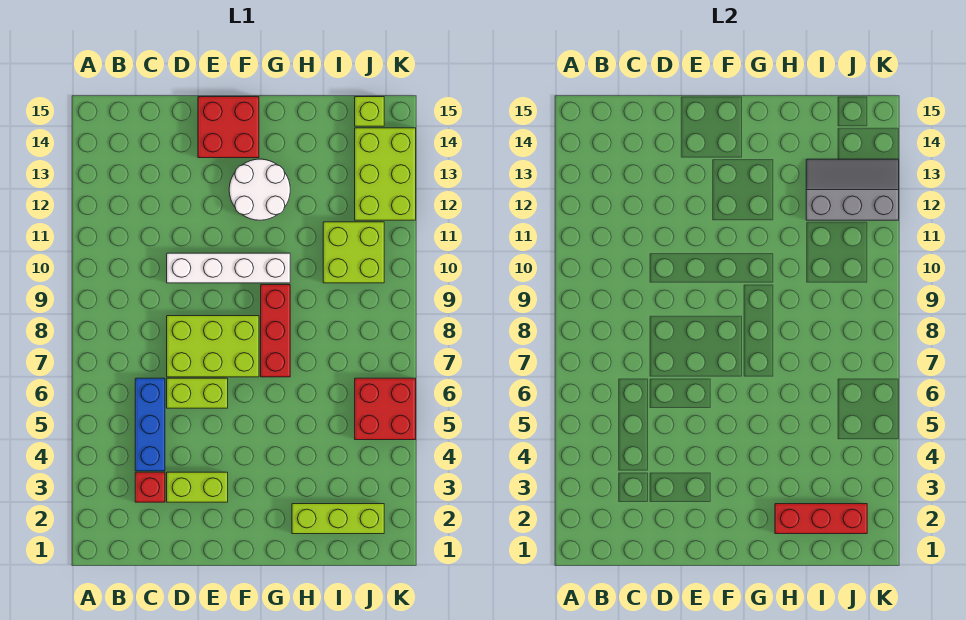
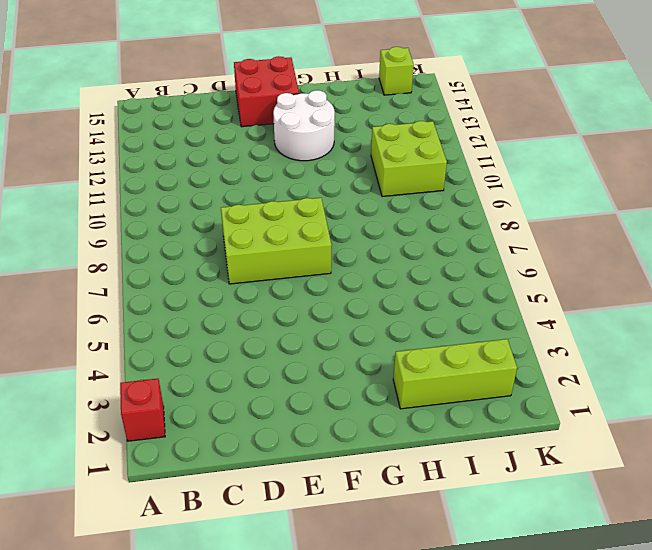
red 1x1 brick [120,379,165,441] -> red 1x1 brick moved to [135,472,165,502]
none -> blue 1x3 brick [135,378,165,471]
none -> lime 1x2 brick [167,472,228,502]
none -> lime 1x2 brick [167,378,228,408]

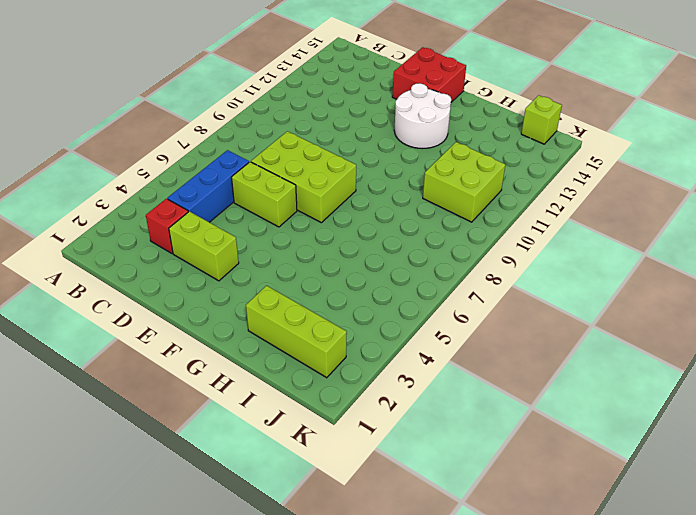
none -> white 1x4 brick [167,253,290,283]
none -> red 1x3 brick [261,285,290,377]
none -> red 2x2 brick [355,378,416,440]

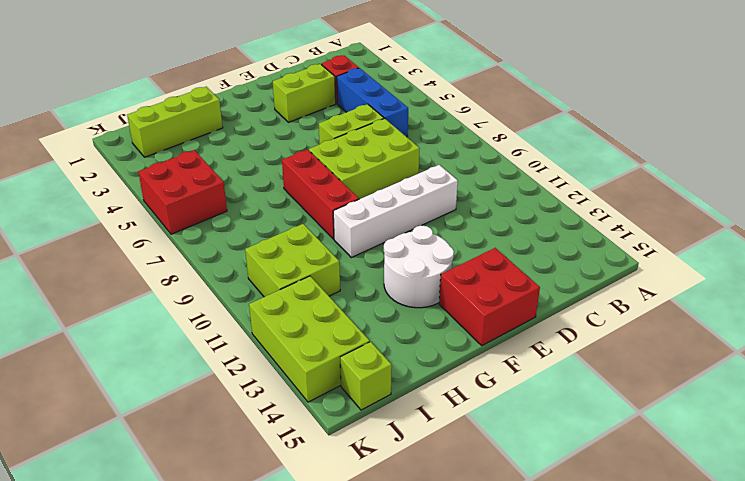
none -> red 1x3 brick [775,504,867,534]
none -> grey 2x3 slope [806,159,899,220]

